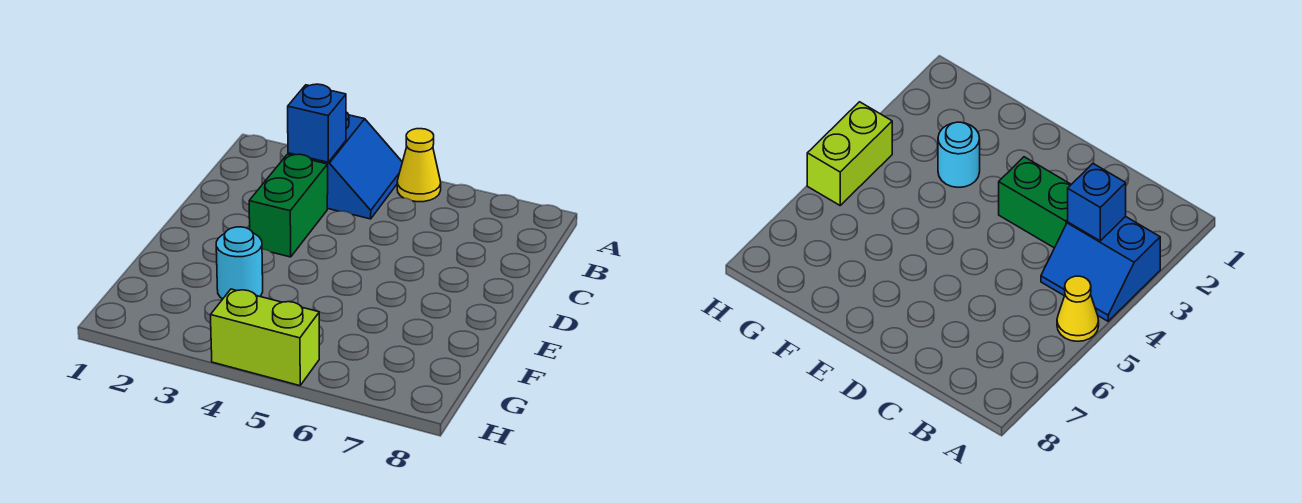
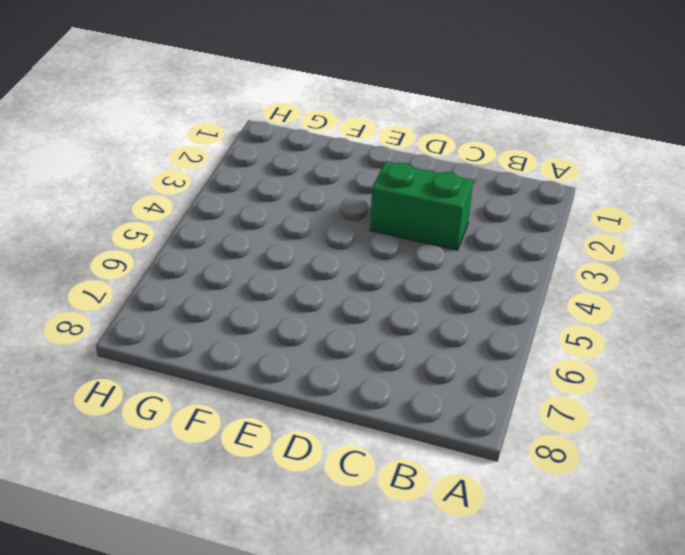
none -> blue 2x2 slope [288,112,402,219]
none -> yellow 1x1 cone [397,129,441,202]

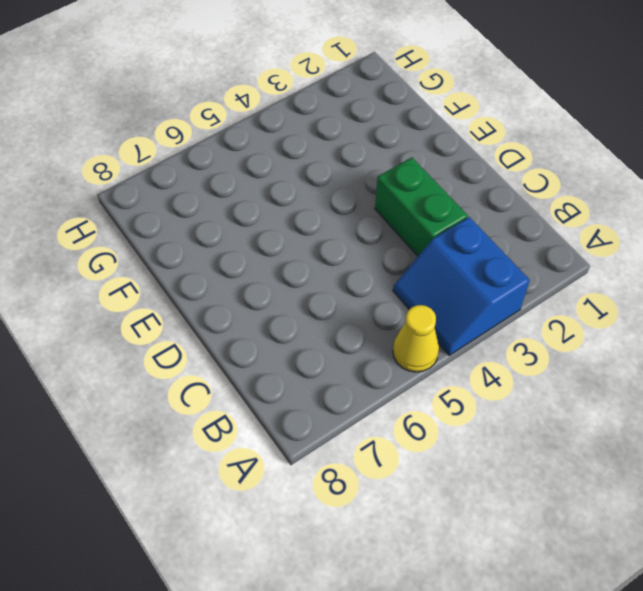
none -> cyan 1x1 round brick [216,227,263,299]
none -> lime 1x2 brick [211,289,319,386]

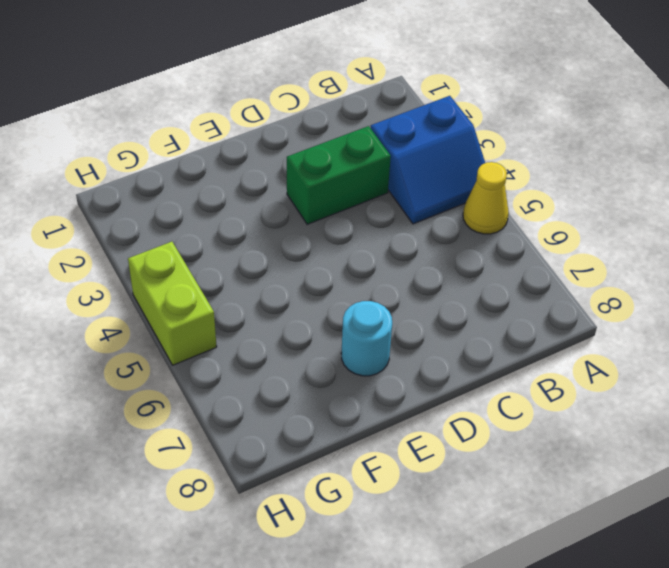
cyan 1x1 round brick [341,301,392,376] -> cyan 1x1 round brick moved to [216,227,263,299]
none -> blue 1x1 brick [288,84,346,162]

